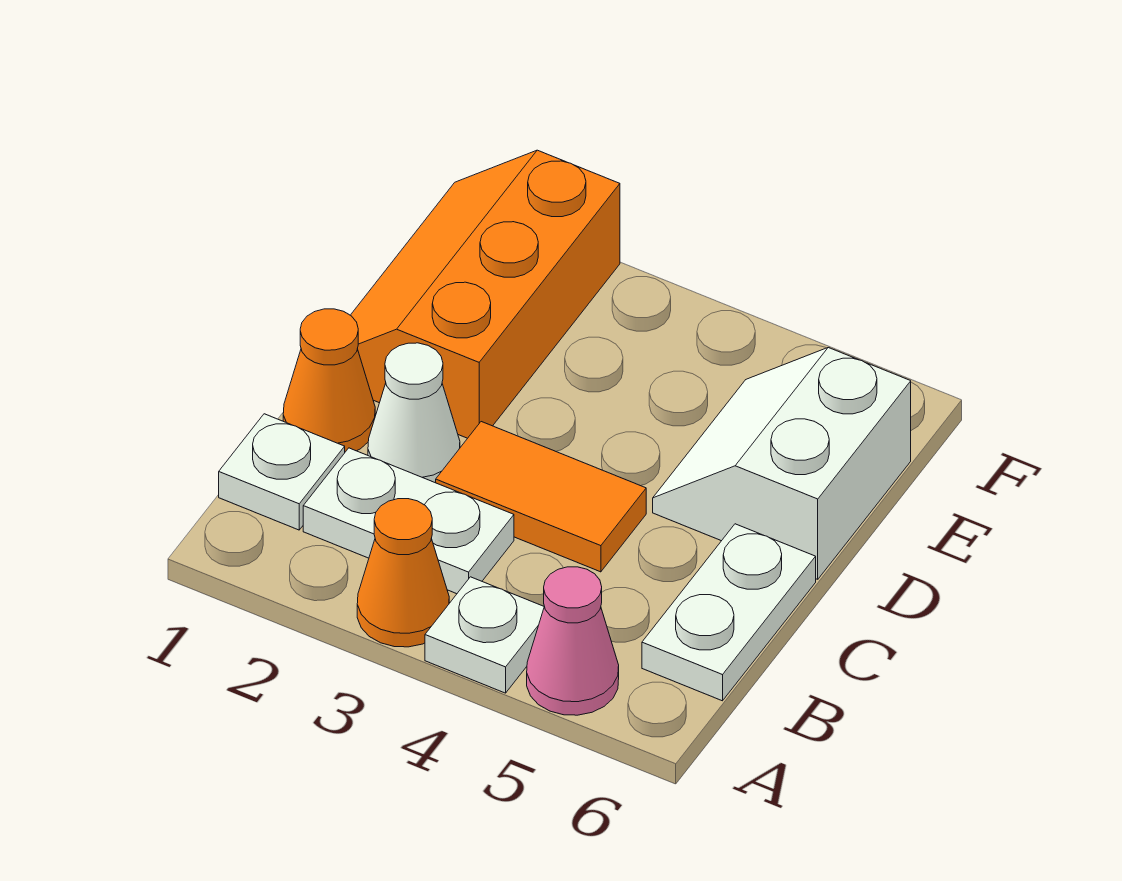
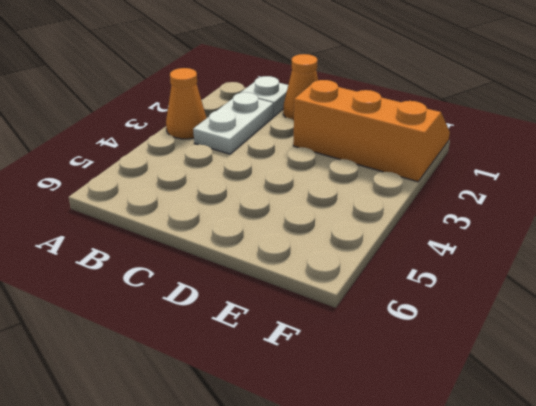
none -> white 1x1 plate [425,577,544,693]
none -> pink 1x1 cone [527,567,619,715]

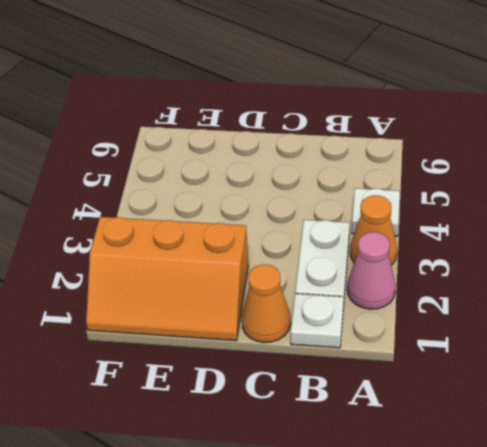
pink 1x1 cone [347,232,396,309] -> pink 1x1 cone moved to [527,567,619,715]
none -> white 1x2 plate [642,524,816,701]
none -> white 1x1 cone [368,343,460,483]

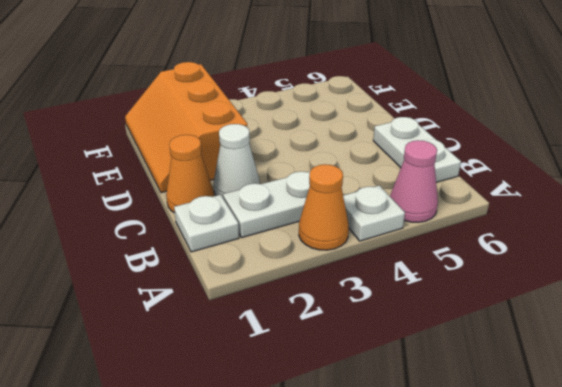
none -> orange 1x2 tile [436,422,646,572]
none -> white 2x2 slope [653,348,911,579]

